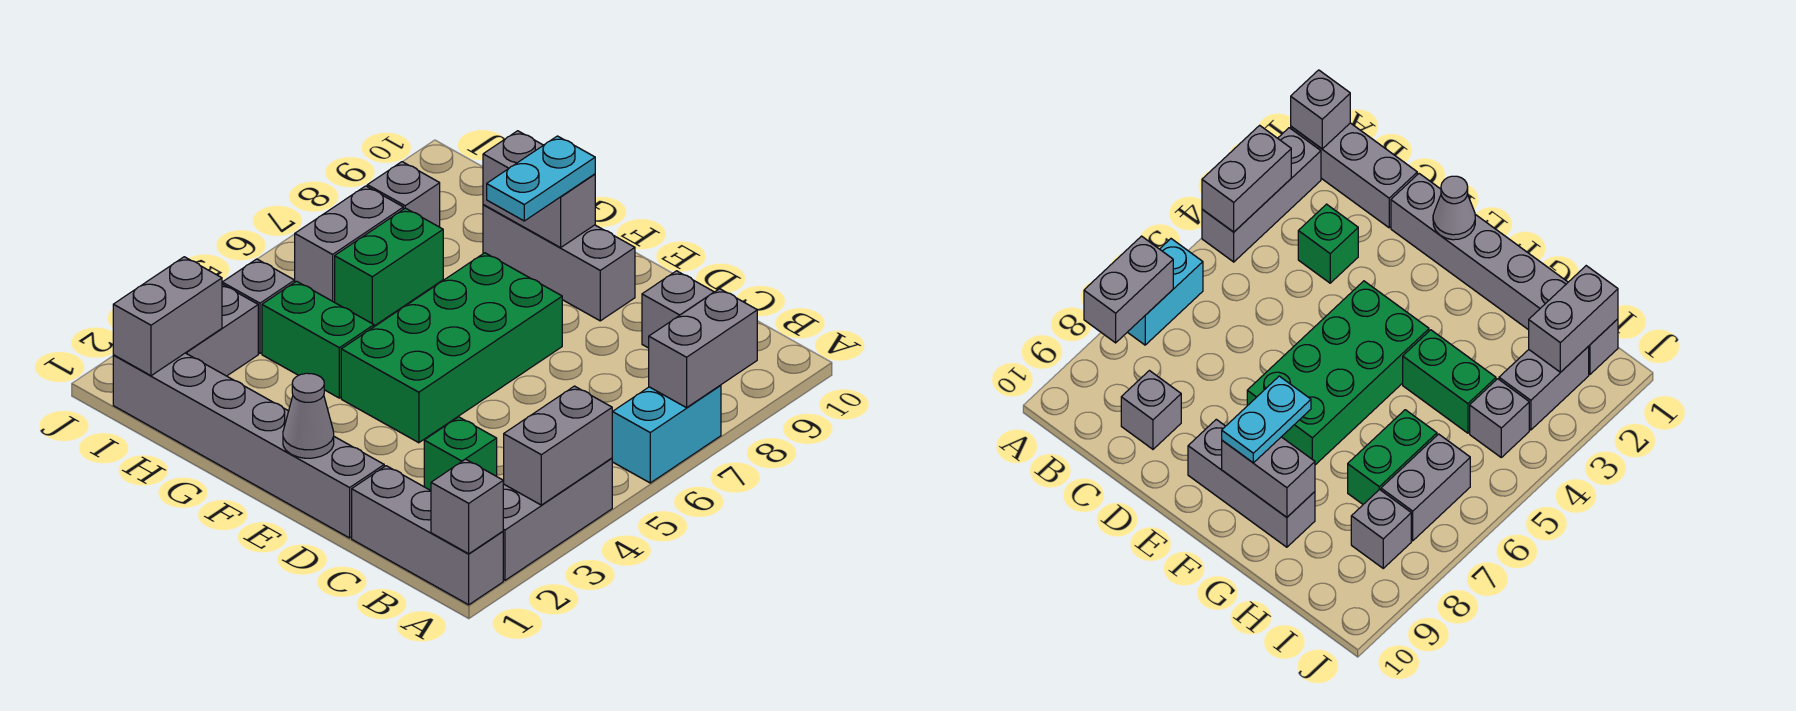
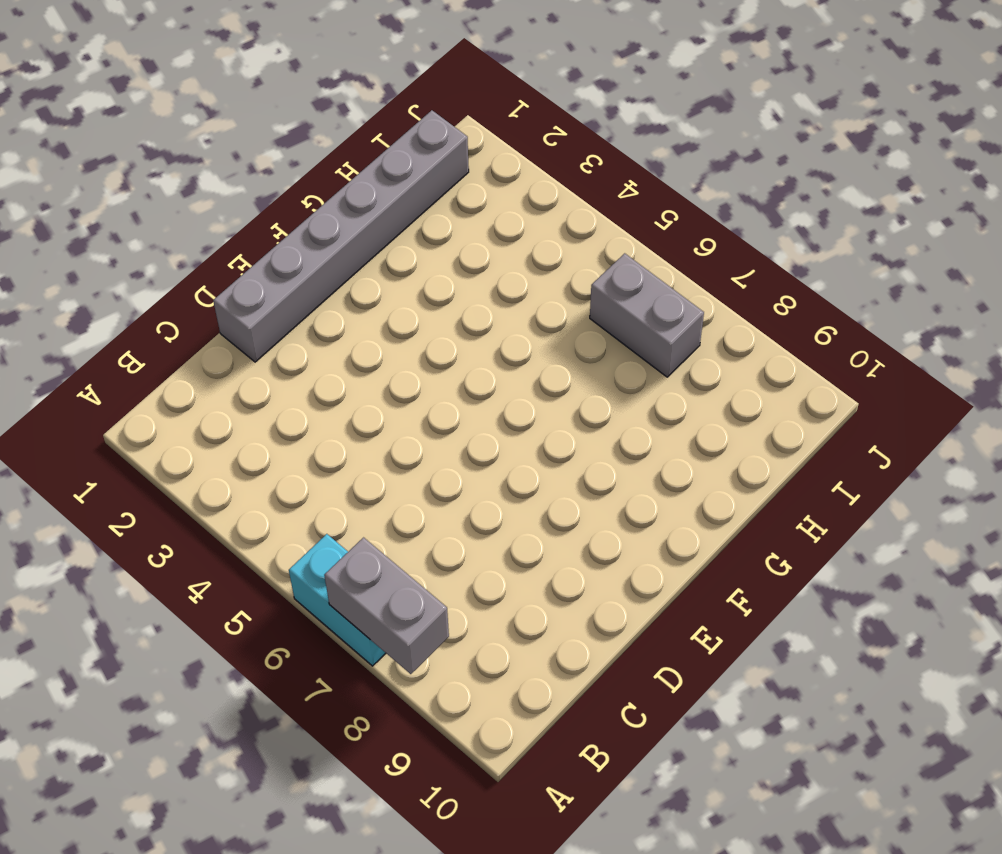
none -> grey 1x3 brick [352,466,503,605]
none -> grey 1x3 brick [503,458,612,580]
none -> green 1x1 brick [424,417,497,490]

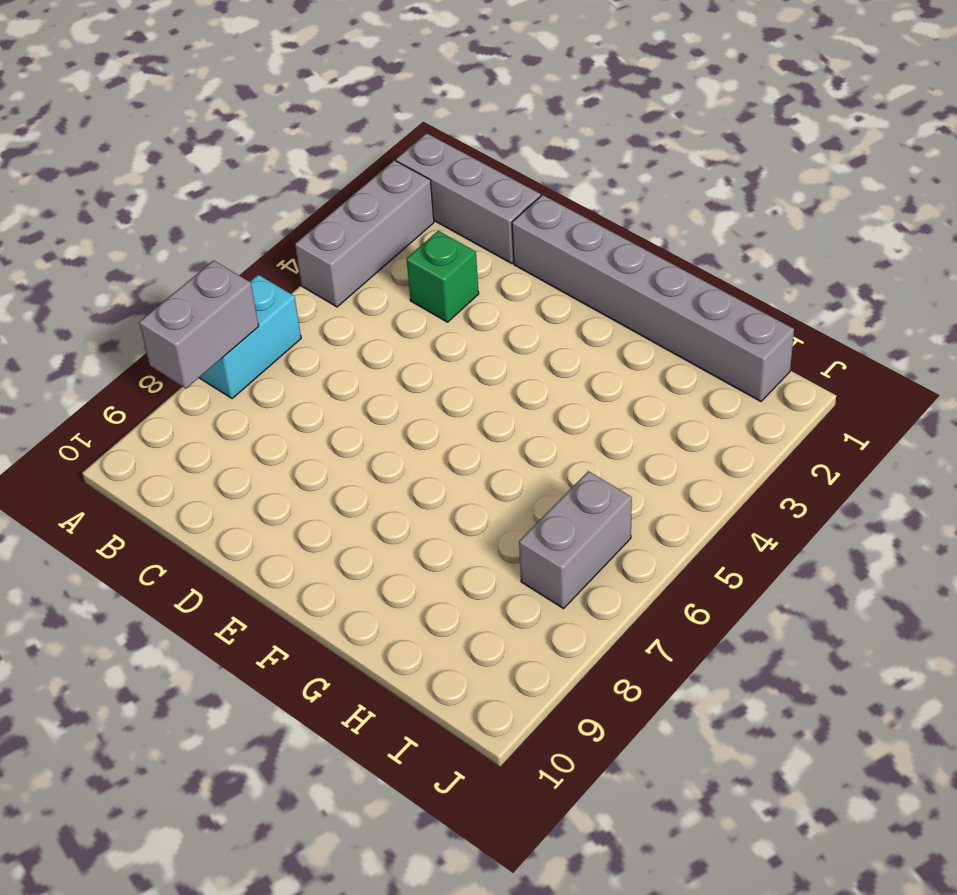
none -> grey 1x1 brick [642,271,714,348]
none -> green 2x4 brick [341,253,562,443]
none -> grey 1x3 brick [483,205,635,321]

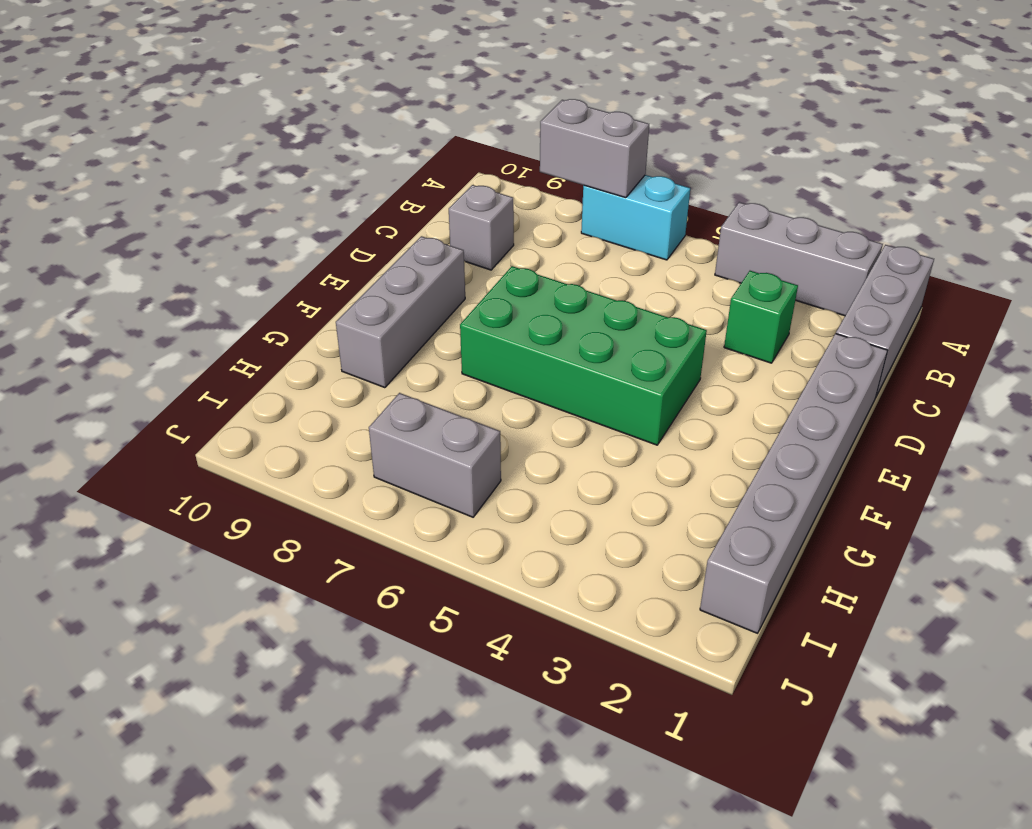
none -> green 1x2 brick [262,281,374,398]
none -> green 1x2 brick [335,208,443,326]
none -> grey 1x2 brick [186,284,258,376]

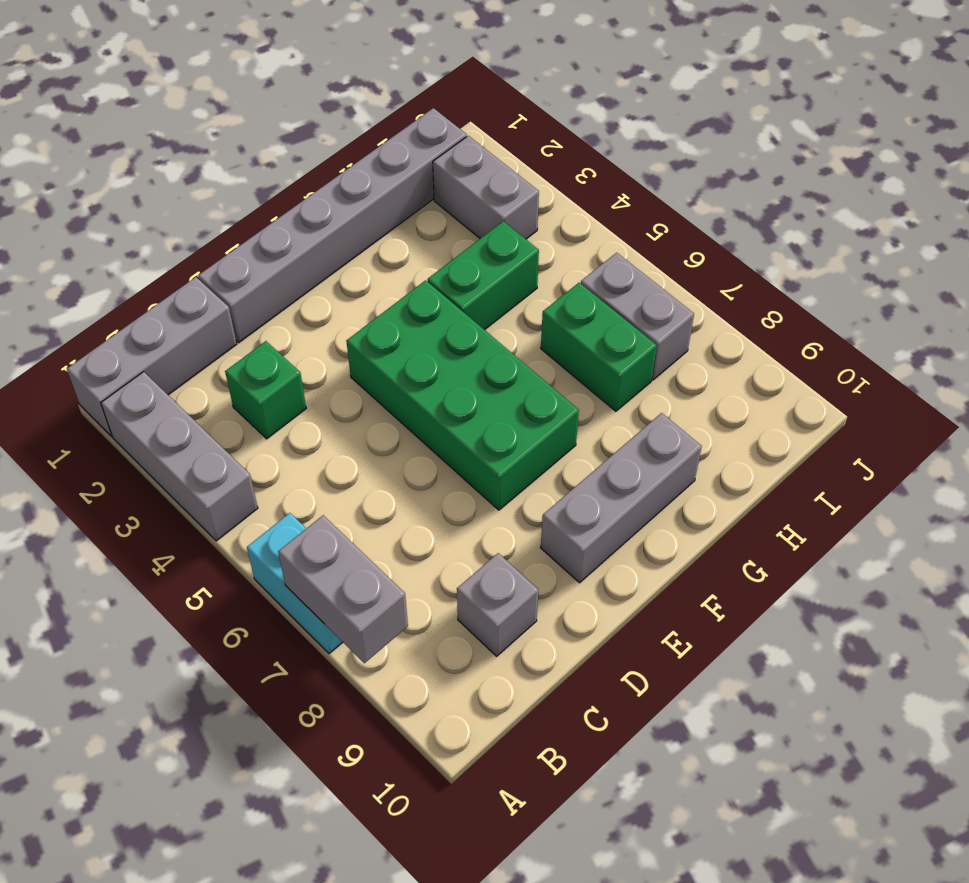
none -> grey 1x1 brick [222,259,295,353]
none -> grey 1x1 brick [367,162,440,227]
none -> grey 1x1 brick [431,459,503,554]

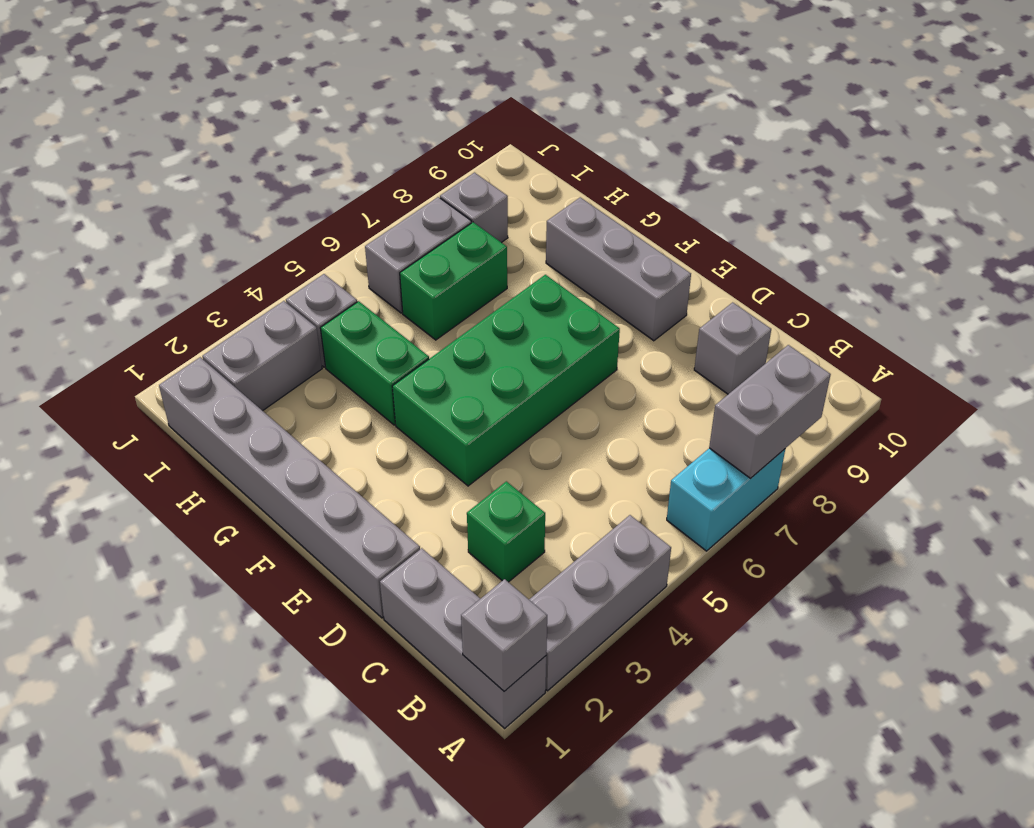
none -> grey 1x2 brick [504,386,612,505]
none -> grey 1x1 cone [283,373,334,458]
none -> grey 1x2 brick [483,131,595,248]

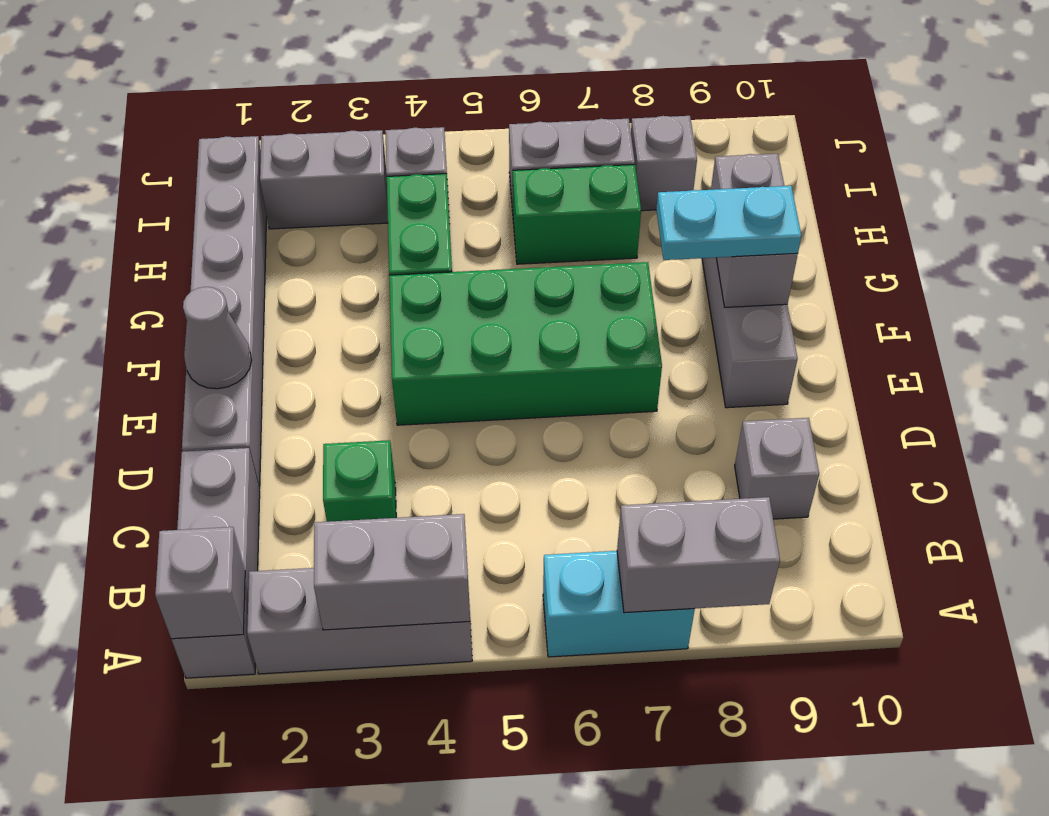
none -> grey 1x2 brick [113,257,222,376]

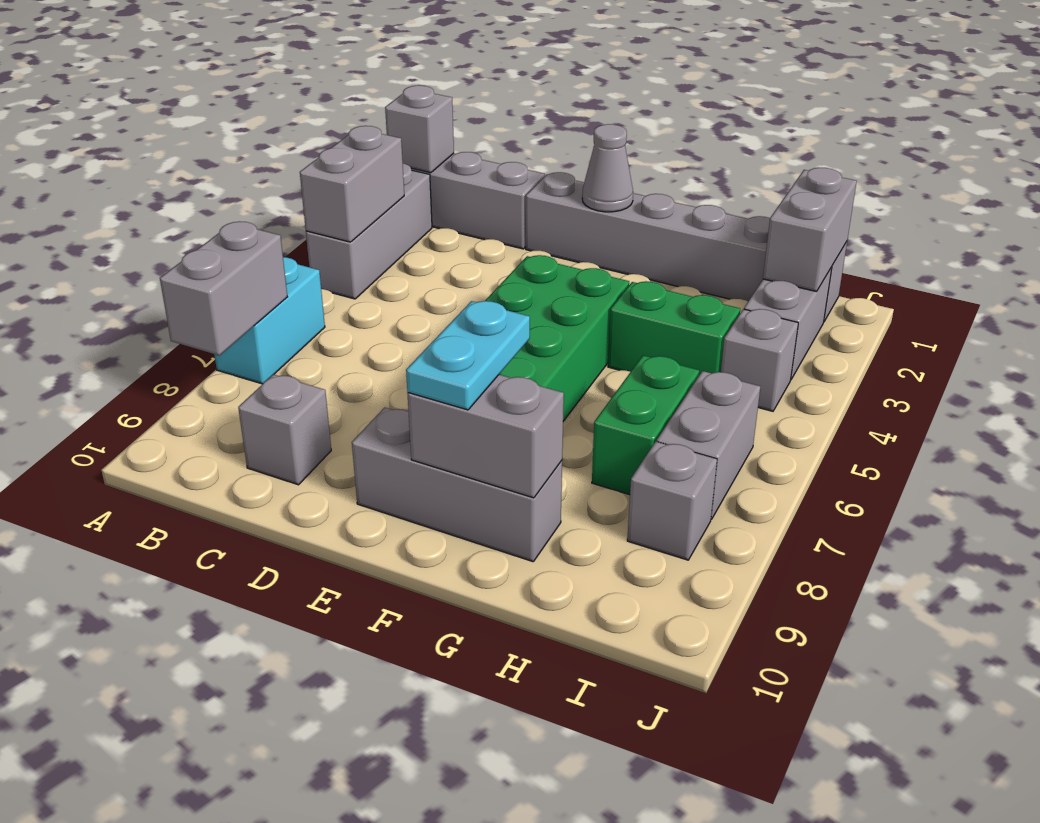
none -> green 1x1 brick [424,417,497,490]

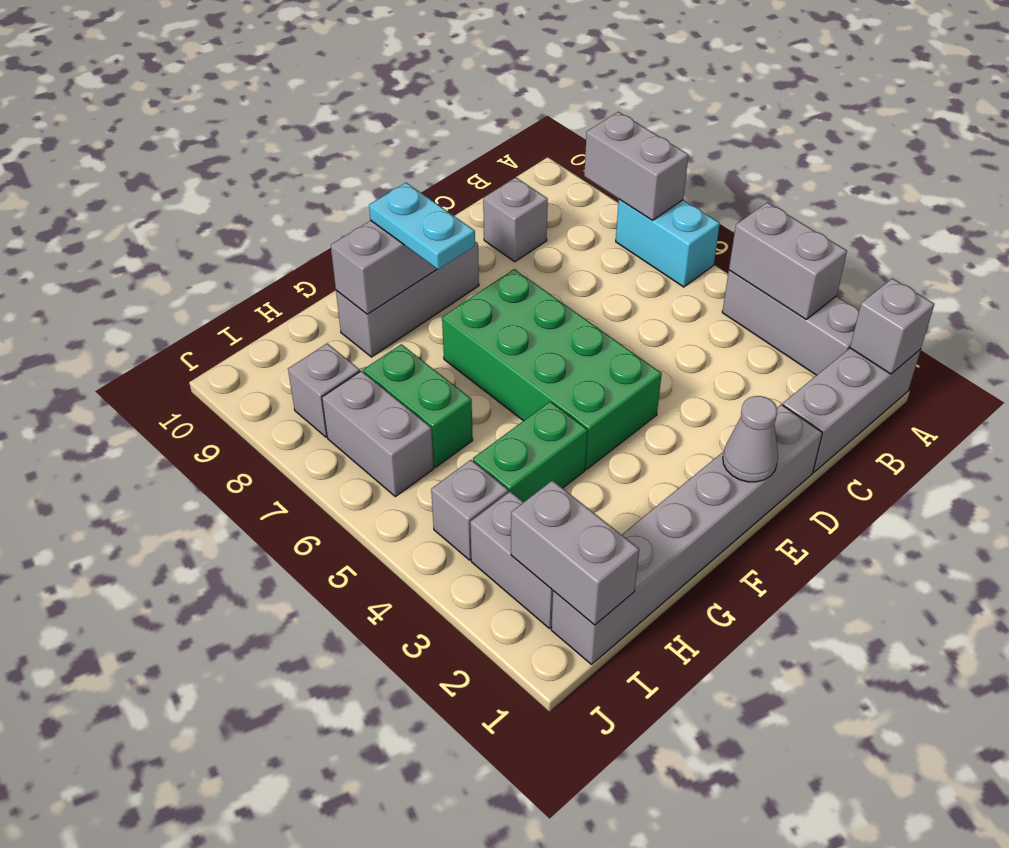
none -> green 1x1 brick [424,417,497,490]

